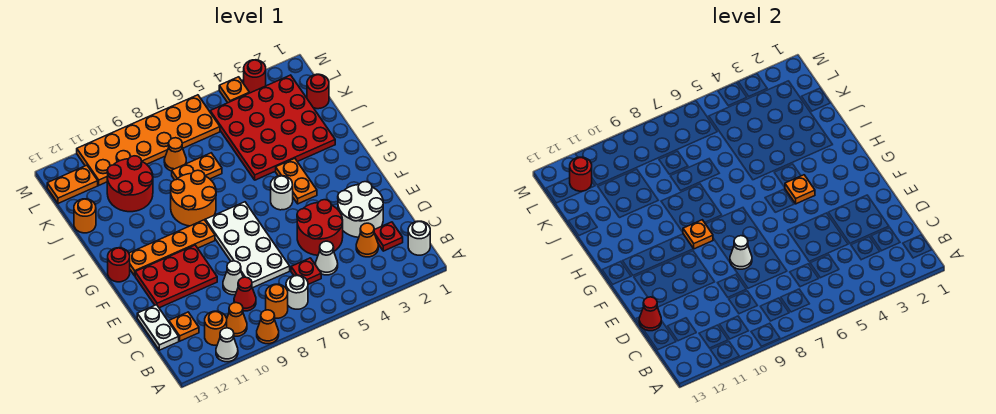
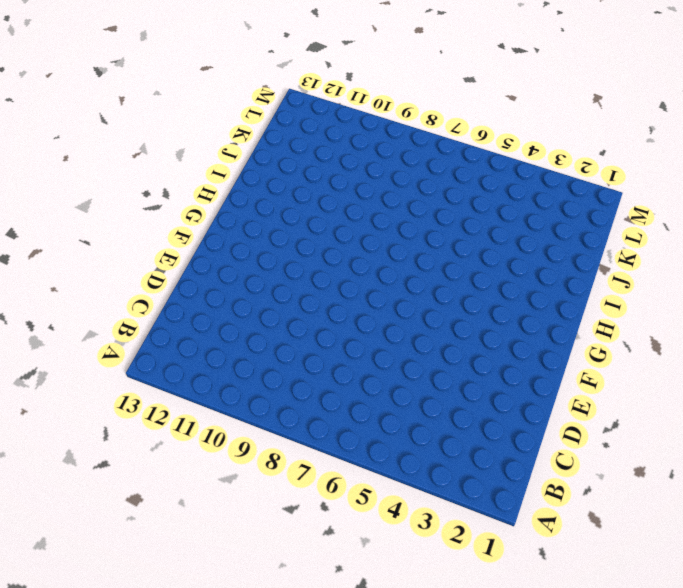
none -> orange 1x1 cone [257,310,279,344]
none -> white 1x1 cone [216,328,238,362]
none -> white 1x1 round brick [408,221,430,255]
none -> white 1x1 round brick [286,275,308,309]

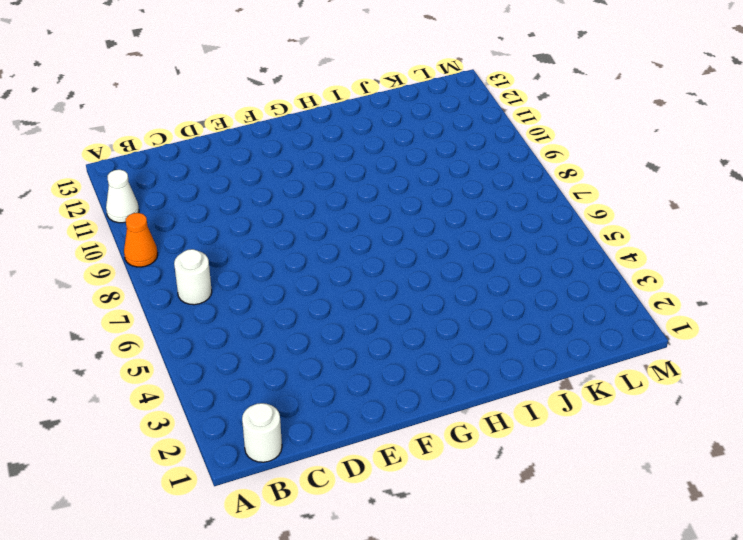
none -> orange 1x1 round brick [266,284,288,318]
none -> orange 1x1 cone [227,303,247,336]
none -> orange 1x1 round brick [205,311,227,345]
none -> red 1x1 plate [374,222,403,251]

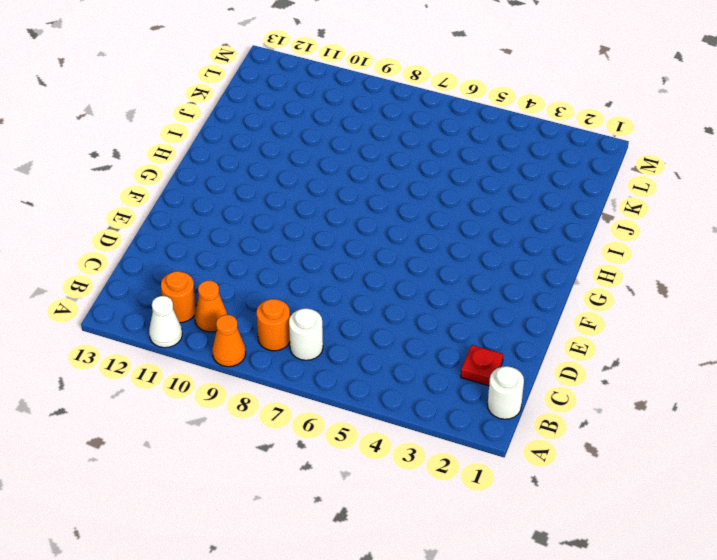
none -> orange 1x1 cone [356,223,378,257]
none -> white 1x1 cone [316,241,338,275]
none -> red 1x1 plate [291,258,321,284]
none -> red 1x1 cone [234,277,256,311]

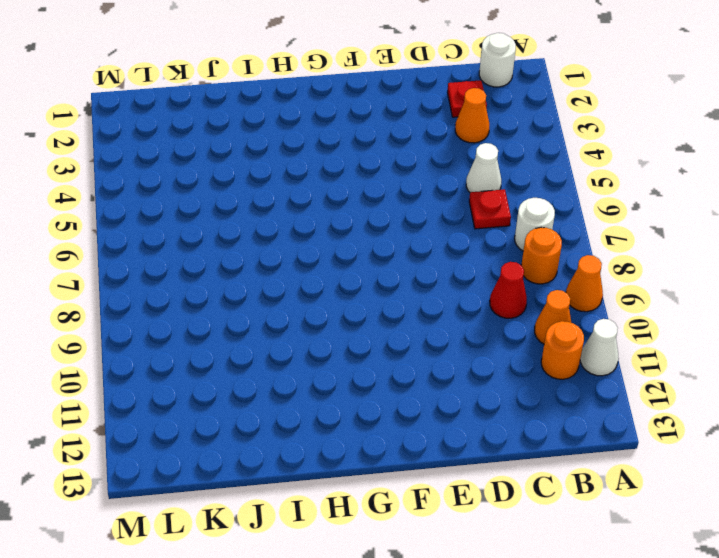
none -> orange 1x1 plate [169,312,199,341]
none -> white 1x2 plate [137,305,179,350]
none -> white 2x2 round brick [338,182,383,237]
none -> red 2x2 round brick [297,200,343,255]

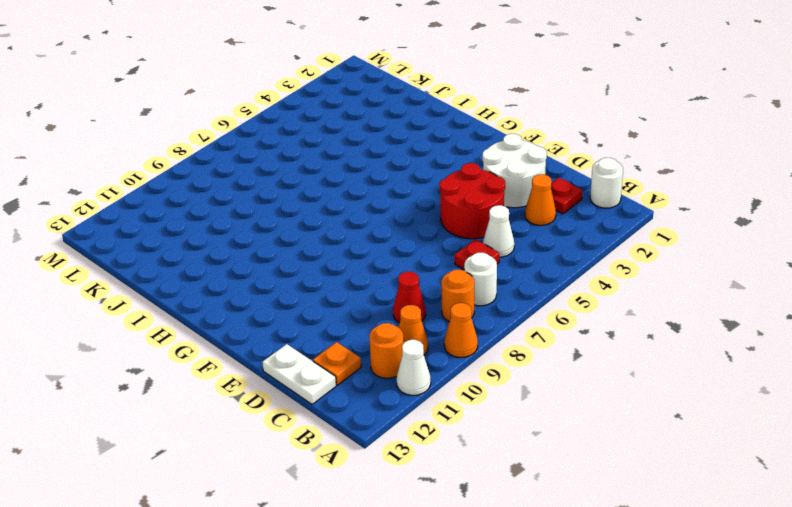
none -> white 2x4 plate [205,202,290,288]
none -> white 1x1 cone [223,261,243,295]
none -> red 2x3 plate [135,245,217,308]
none -> orange 1x2 plate [276,158,317,204]

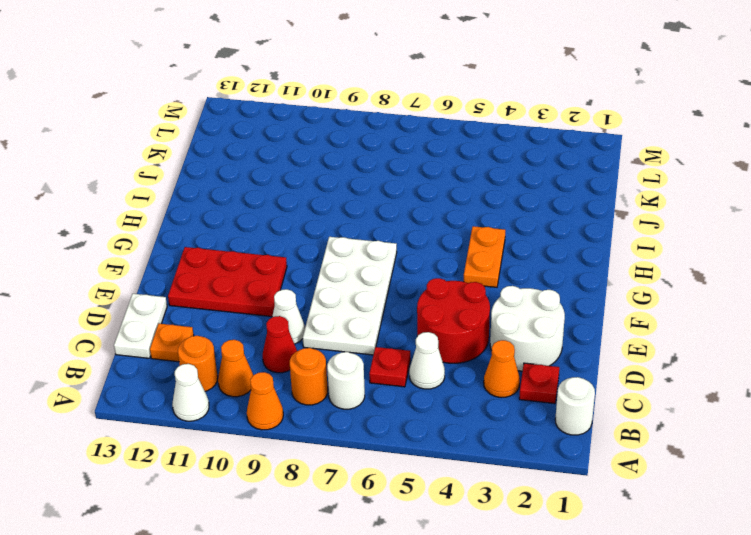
none -> white 1x1 round brick [271,176,293,210]
none -> orange 1x4 plate [129,220,215,276]
none -> red 1x1 round brick [108,248,130,282]
none -> orange 2x2 round brick [171,170,216,226]

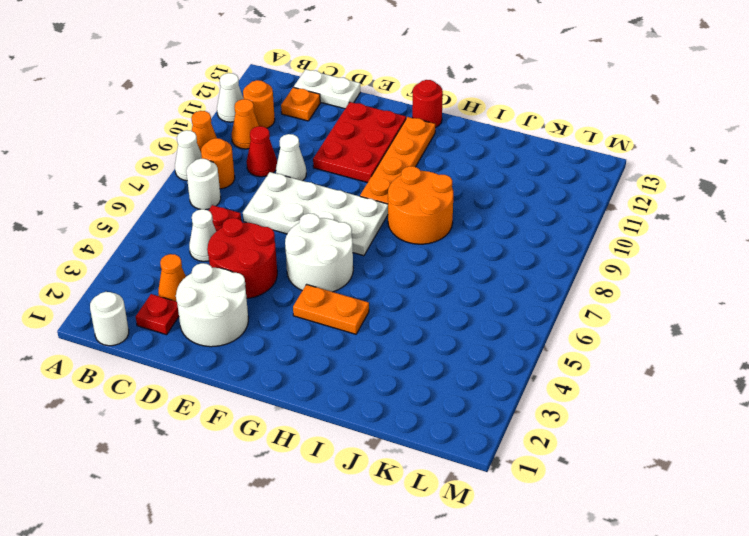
white 1x1 cone [175,130,202,181] -> white 1x1 cone moved to [730,236,752,269]
white 2x2 round brick [285,213,353,292] -> white 1x1 round brick [271,176,293,210]
none -> red 4x4 plate [210,75,335,180]
none -> orange 1x2 plate [172,153,222,180]
none -> red 2x2 round brick [107,156,153,212]
none -> orange 1x1 round brick [74,199,96,233]

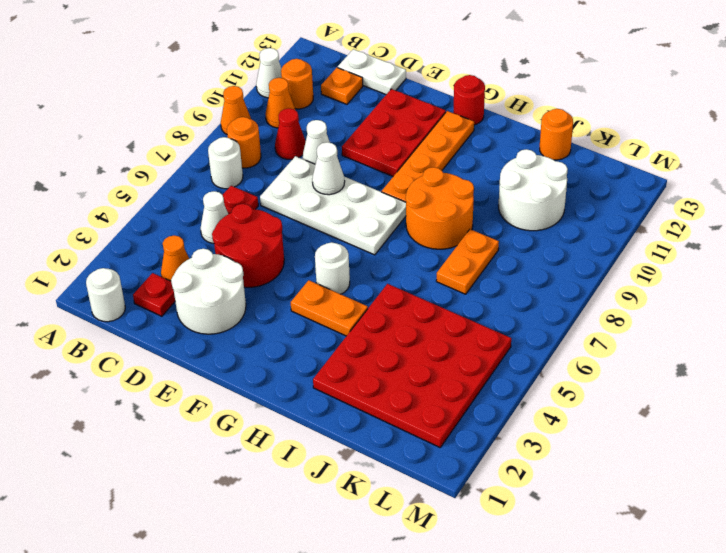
white 2x2 round brick [499,149,568,231] -> red 2x2 round brick [107,156,153,212]
none -> red 1x1 round brick [307,74,329,109]
none -> orange 1x1 cone [164,138,186,171]
none -> orange 2x6 plate [77,95,220,185]
none -> orange 1x2 plate [47,165,98,203]

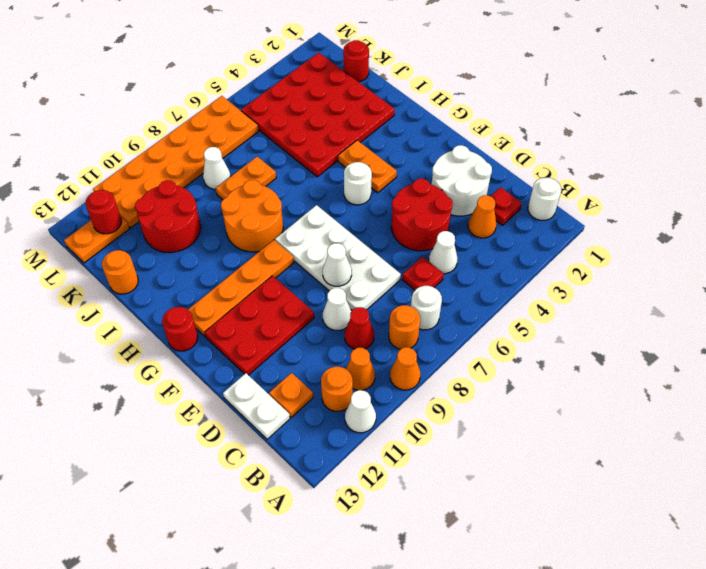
white 1x1 cone [203,147,231,189] -> orange 1x1 cone [164,138,186,171]
none -> red 1x1 round brick [244,60,266,93]
none -> orange 1x1 plate [219,77,249,103]
none -> red 1x1 cone [639,297,661,331]
none -> orange 1x1 plate [785,175,815,204]

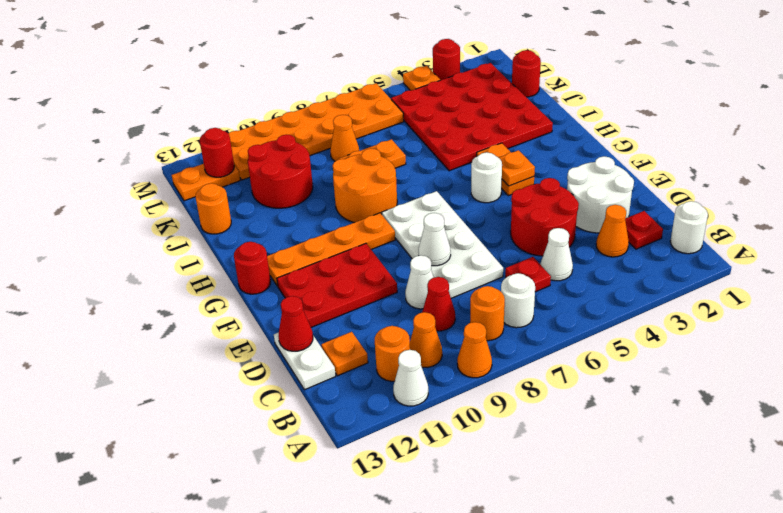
none -> orange 1x1 plate [683,220,713,249]

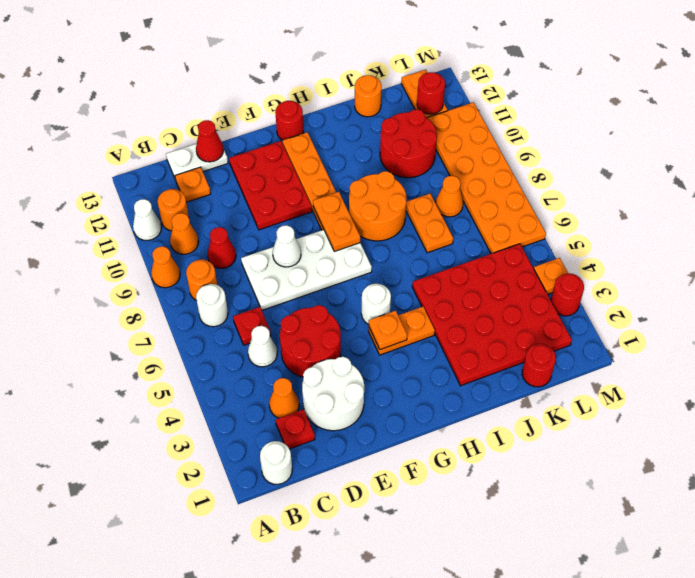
orange 1x2 plate [313,192,360,251] -> orange 1x1 plate [683,220,713,249]
none -> white 1x1 cone [223,261,243,295]

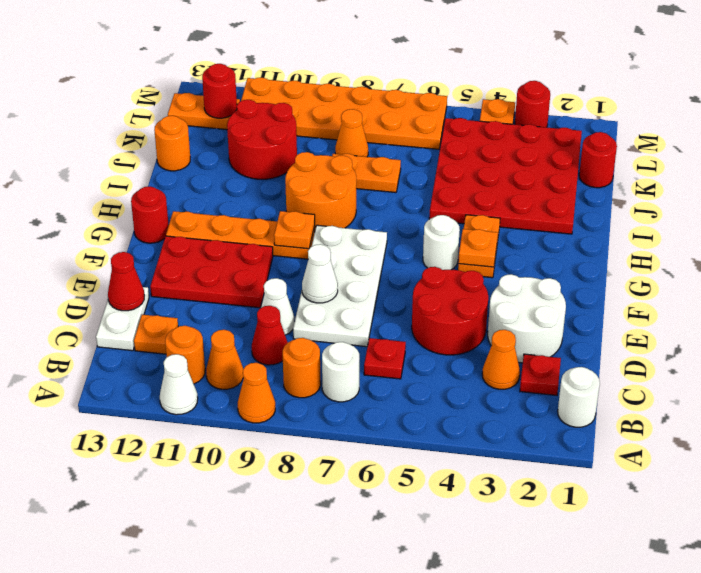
none -> white 1x1 cone [316,241,338,275]

